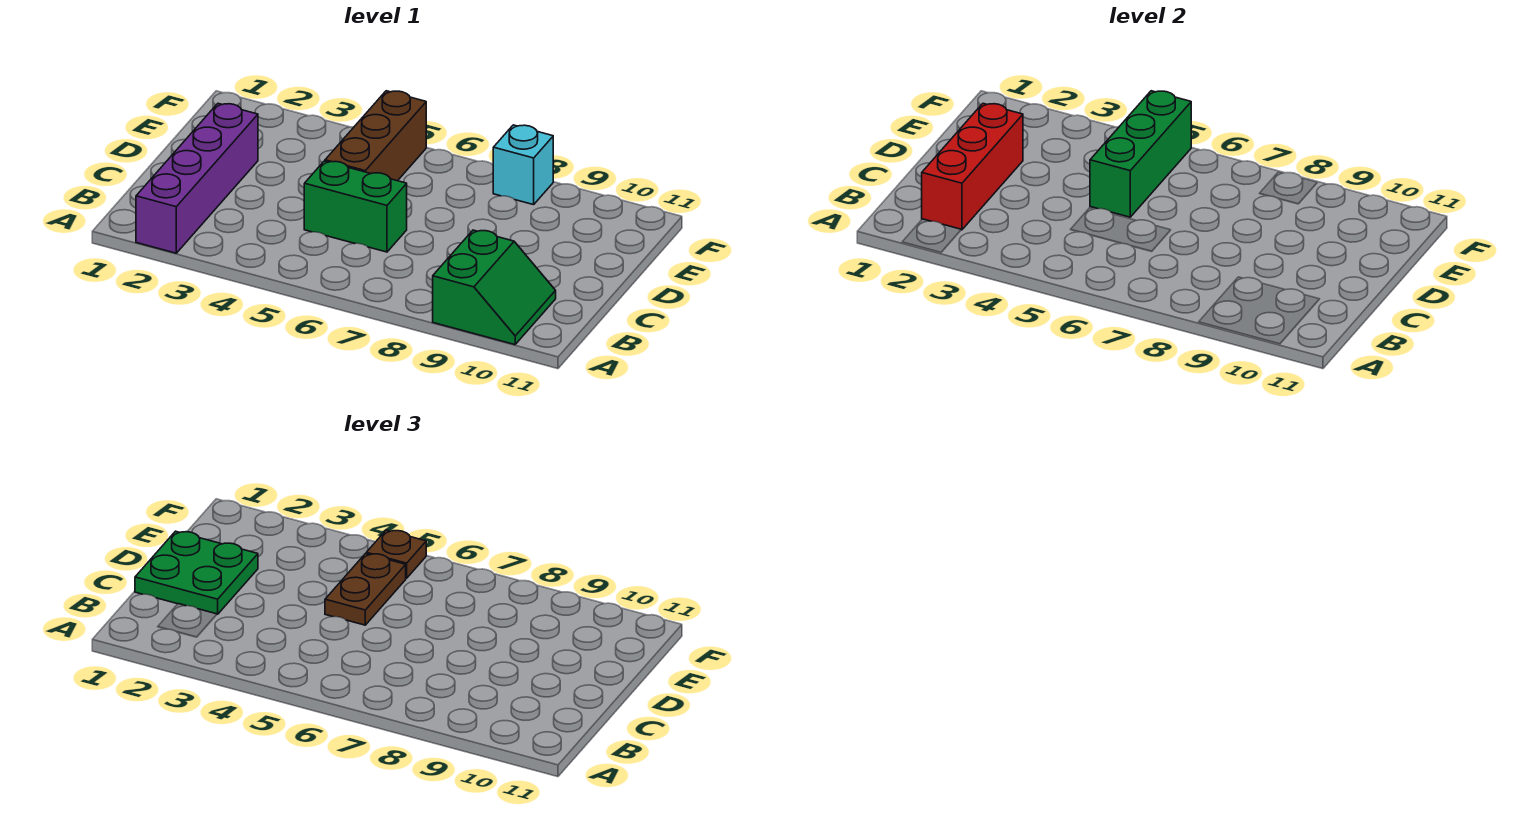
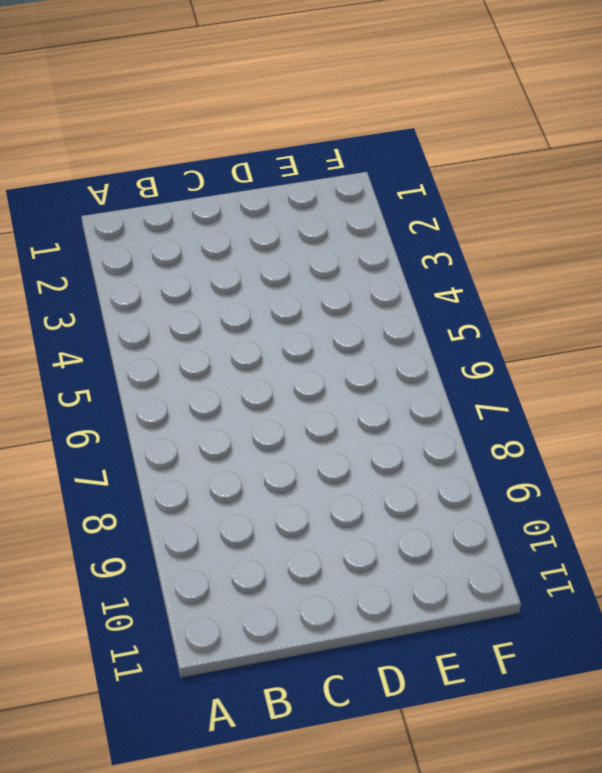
none -> purple 1x4 brick [136,104,258,253]
none -> green 2x2 slope [433,230,556,345]

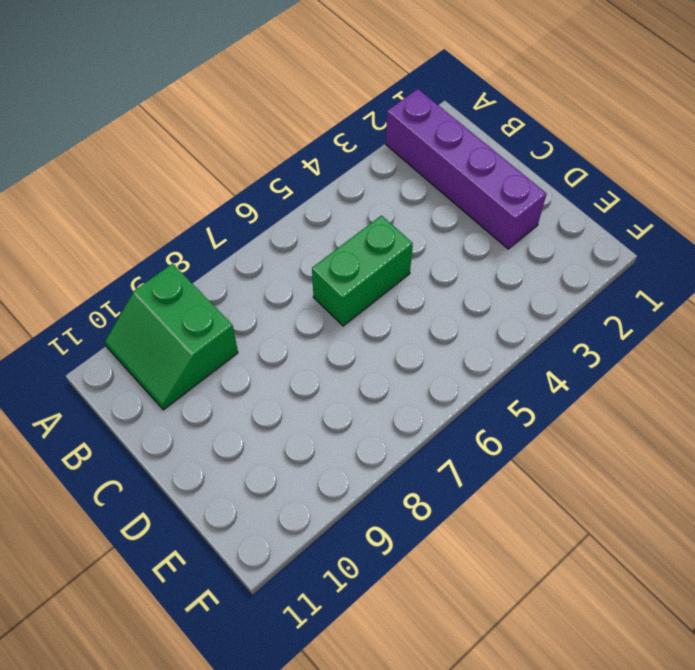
none -> brown 1x3 brick [325,91,426,181]
none -> cyan 1x1 brick [493,125,553,205]

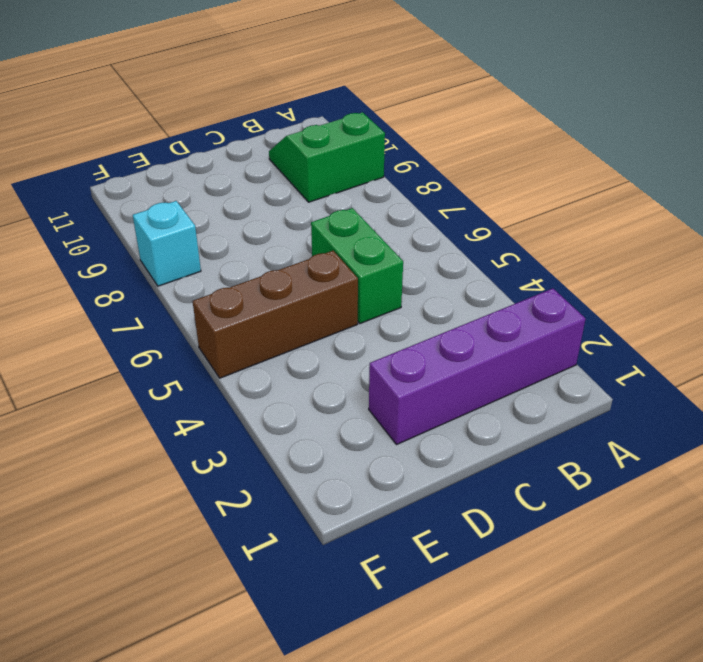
none -> red 1x3 brick [922,104,1023,230]
none -> green 1x3 brick [1090,91,1191,217]

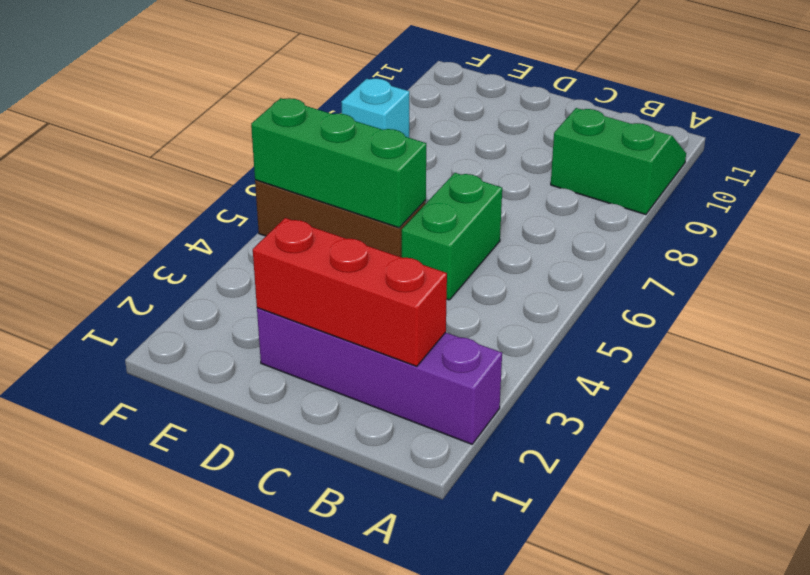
none -> green 2x2 plate [135,531,258,614]
none -> brown 1x2 plate [325,554,406,625]

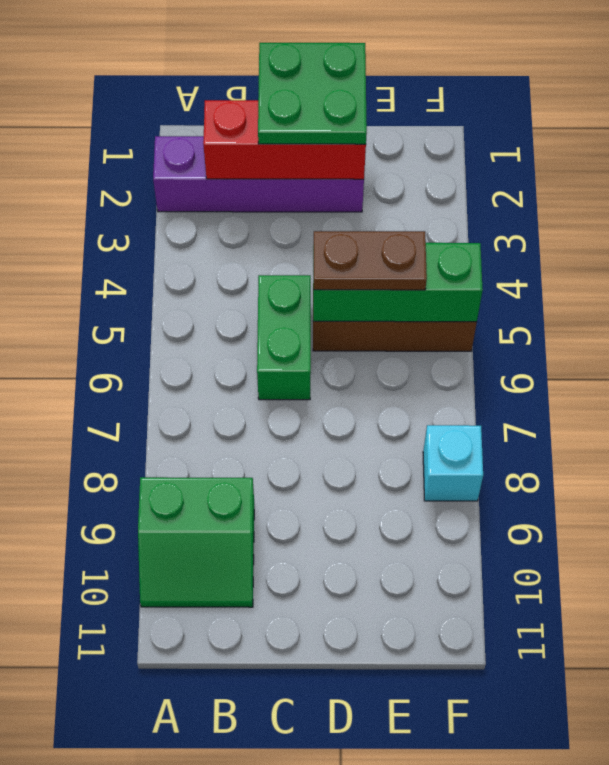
none -> brown 1x1 plate [366,530,426,578]

